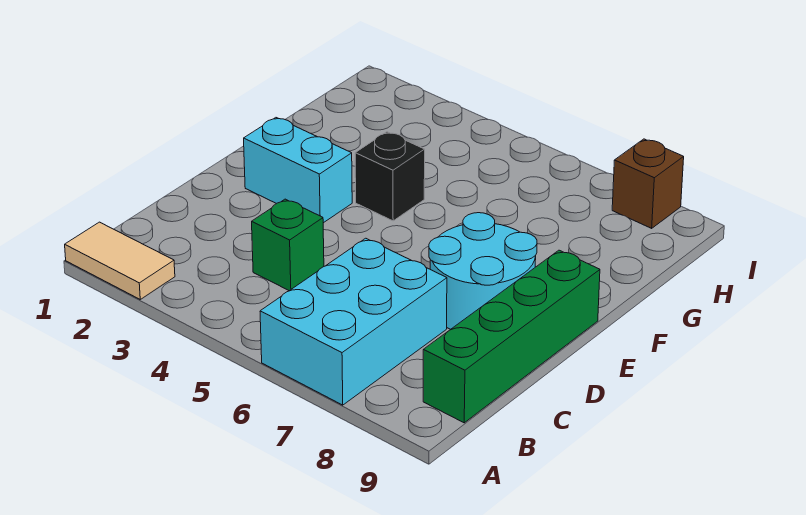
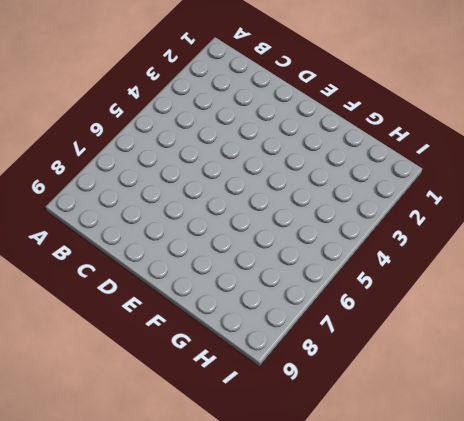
none -> tan 1x2 tile [65,222,175,299]
none -> cyan 2x3 brick [260,238,447,405]

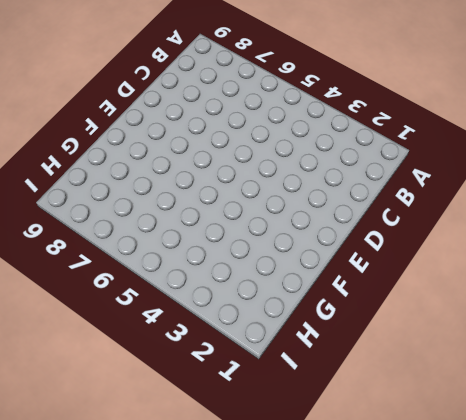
none -> tan 1x2 tile [65,222,175,299]
none -> cyan 2x3 brick [260,238,447,405]

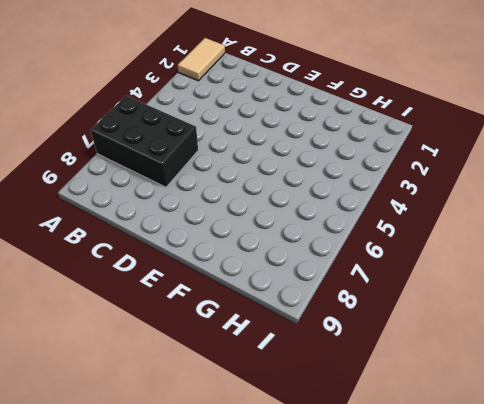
black 2x3 brick [90,96,198,187] -> cyan 2x3 brick [260,238,447,405]
none -> green 1x4 brick [423,250,600,423]
none -> green 1x1 brick [252,199,324,291]

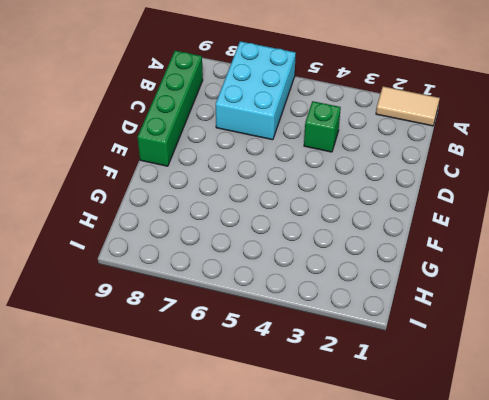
none -> cyan 2x2 round brick [429,213,537,329]
none -> cyan 1x2 brick [244,118,352,223]

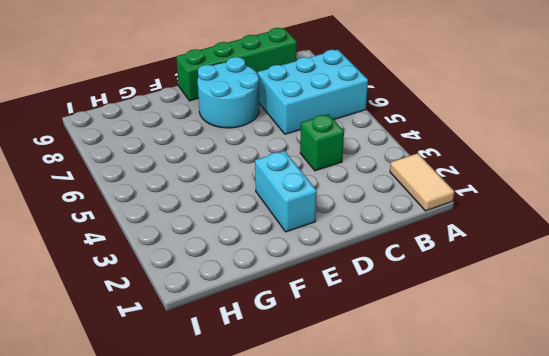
none -> black 1x1 brick [355,132,425,221]
none -> brown 1x1 brick [612,139,684,228]

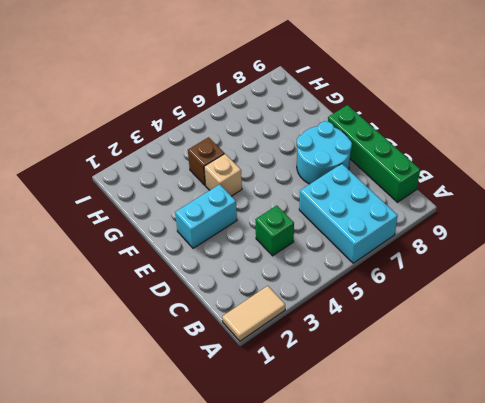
tan 1x1 brick [204,154,242,196] -> black 1x1 brick [355,132,425,221]
brown 1x1 brick [188,137,224,185] -> brown 1x1 brick moved to [612,139,684,228]

